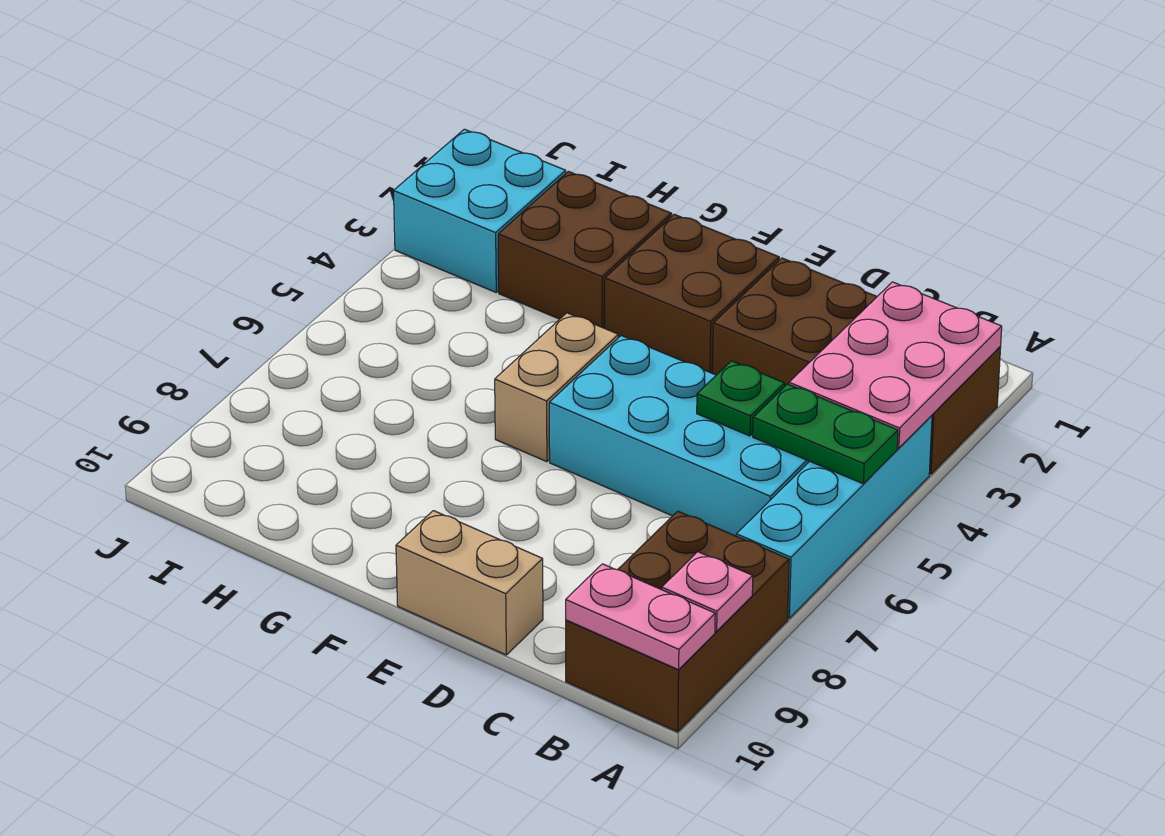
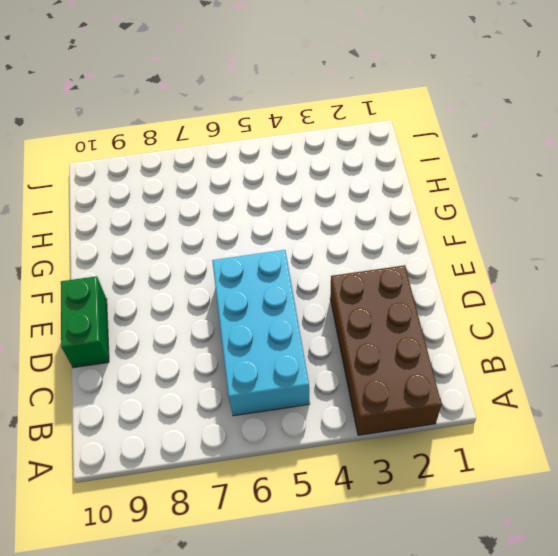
green 1x2 brick [61,276,109,368] -> tan 1x2 brick [396,511,543,655]
none -> cyan 1x4 brick [736,416,932,618]
none -> brown 2x3 brick [566,511,789,732]
none -> brown 2x2 brick [605,214,779,373]

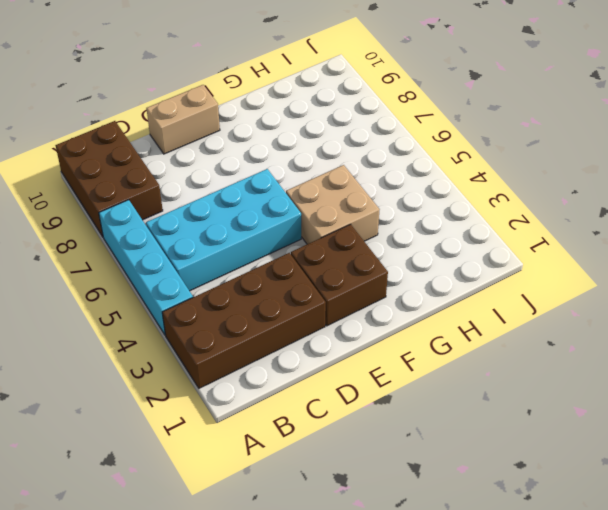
tan 2x2 brick [286,165,380,244] -> tan 1x2 brick [495,313,618,462]
none -> brown 2x2 brick [498,171,672,328]
none -> cyan 2x2 brick [394,129,566,292]
none -> pink 2x3 plate [789,282,1002,448]

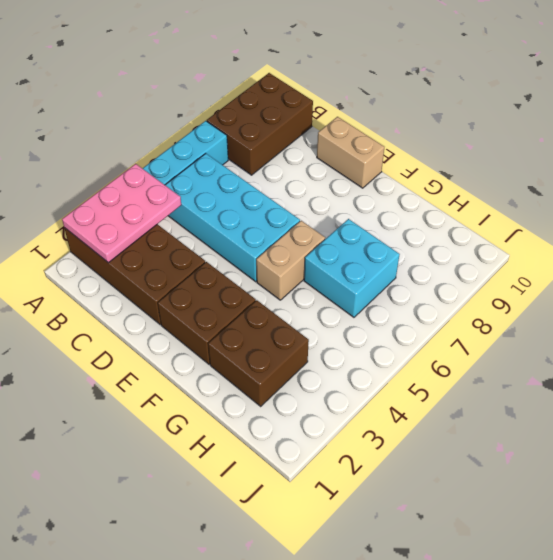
cyan 2x2 brick [304,219,400,317] -> cyan 2x2 brick moved to [394,129,566,292]
none -> green 1x2 plate [753,384,898,484]
none -> pink 1x1 plate [662,552,753,631]
none -> pink 1x2 plate [566,564,715,670]

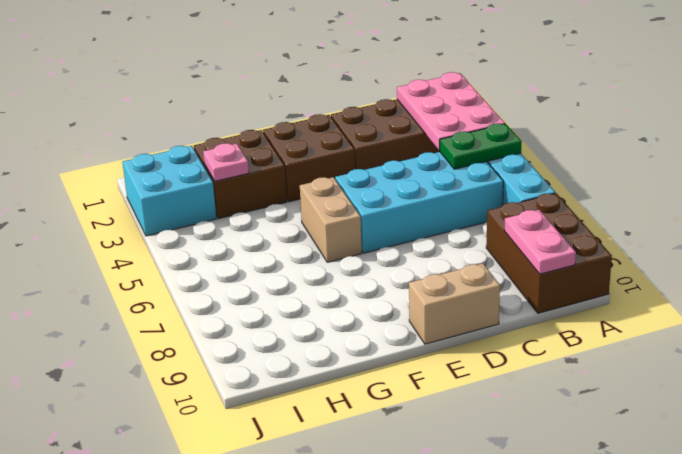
pink 1x2 plate [504,210,576,274] -> pink 1x2 plate turned to [566,564,715,670]
pink 1x1 plate [203,143,249,181] -> pink 1x1 plate moved to [662,552,753,631]
none -> green 1x1 plate [697,361,785,436]

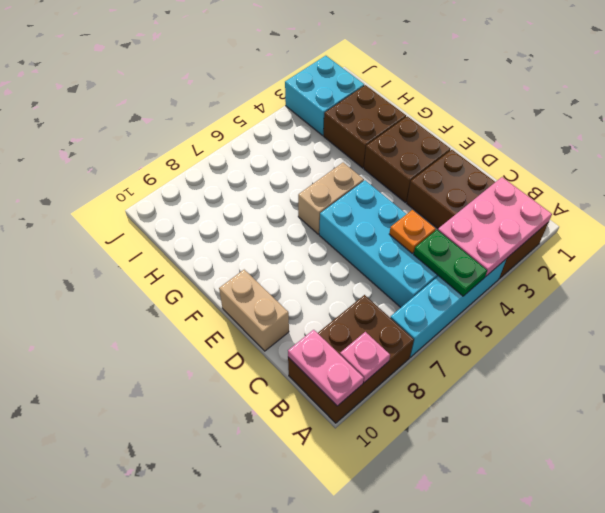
orange 1x1 plate [389,210,436,253] -> green 1x1 plate [697,361,785,436]

